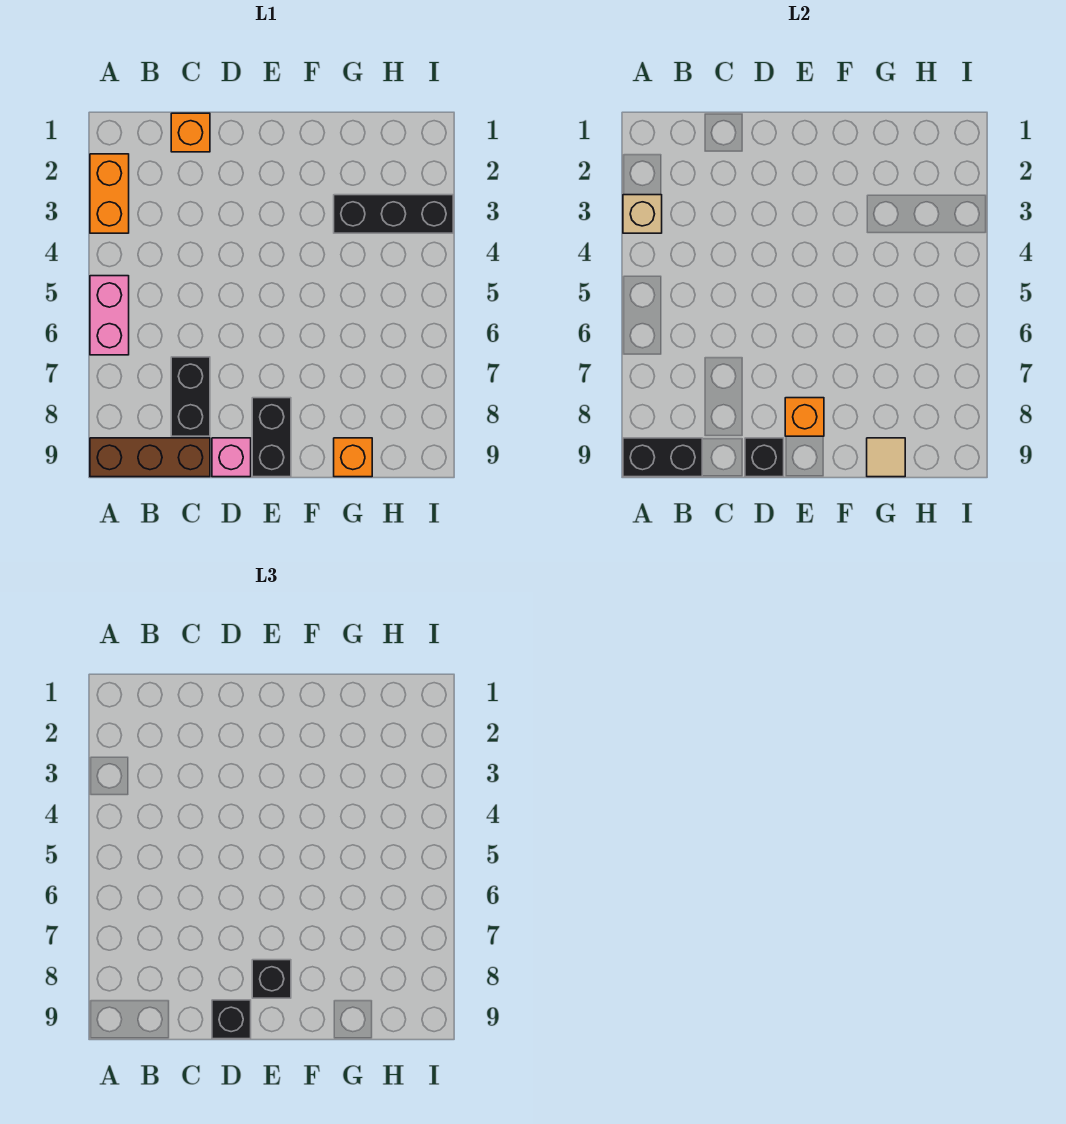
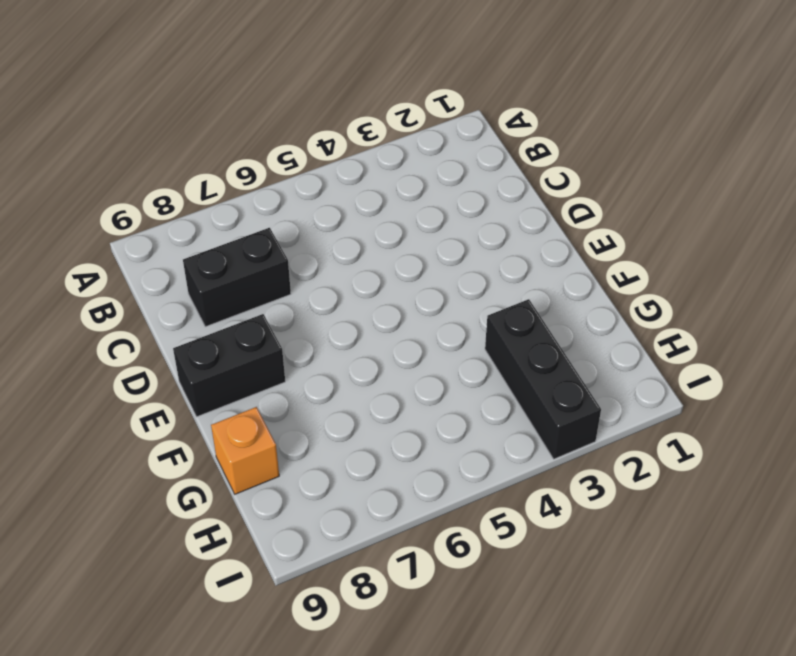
none -> orange 1x2 brick [90,154,129,233]
none -> pink 1x2 brick [90,276,129,355]
none -> brown 1x3 brick [90,438,210,477]

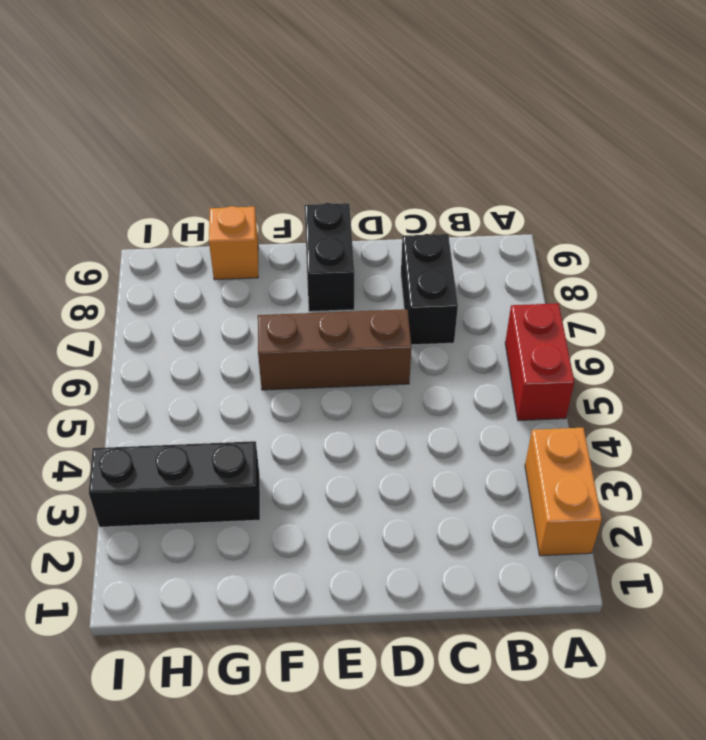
red 1x2 brick [505,303,574,421] -> pink 1x2 brick [90,276,129,355]
brown 1x3 brick [258,309,411,390] -> brown 1x3 brick moved to [90,438,210,477]
none -> orange 1x1 brick [171,113,210,152]
none -> pink 1x1 brick [212,438,251,477]
none -> tan 1x1 brick [623,195,662,233]

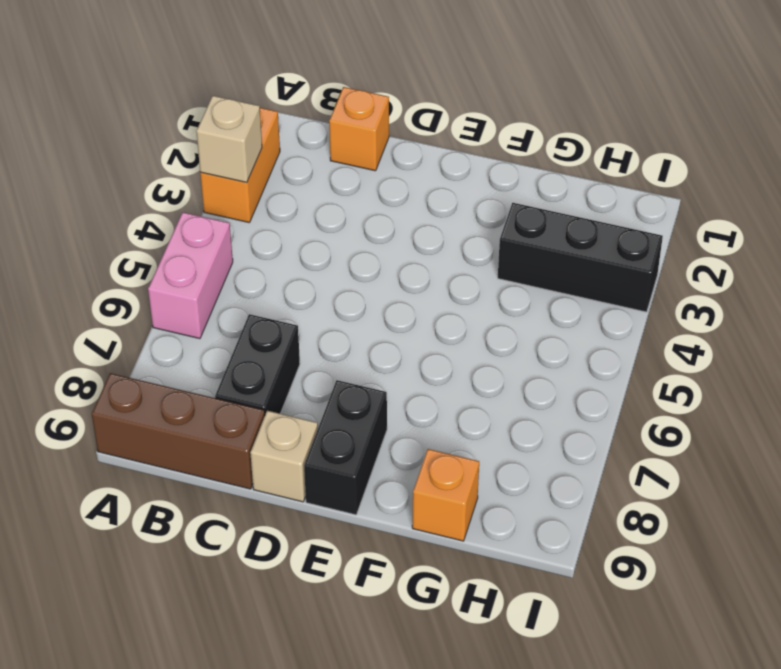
tan 1x1 brick [250,411,318,502] -> pink 1x1 brick [212,438,251,477]
none -> black 1x2 brick [623,438,702,477]
none -> black 1x1 brick [745,438,784,477]
none -> orange 1x1 brick [785,398,824,436]

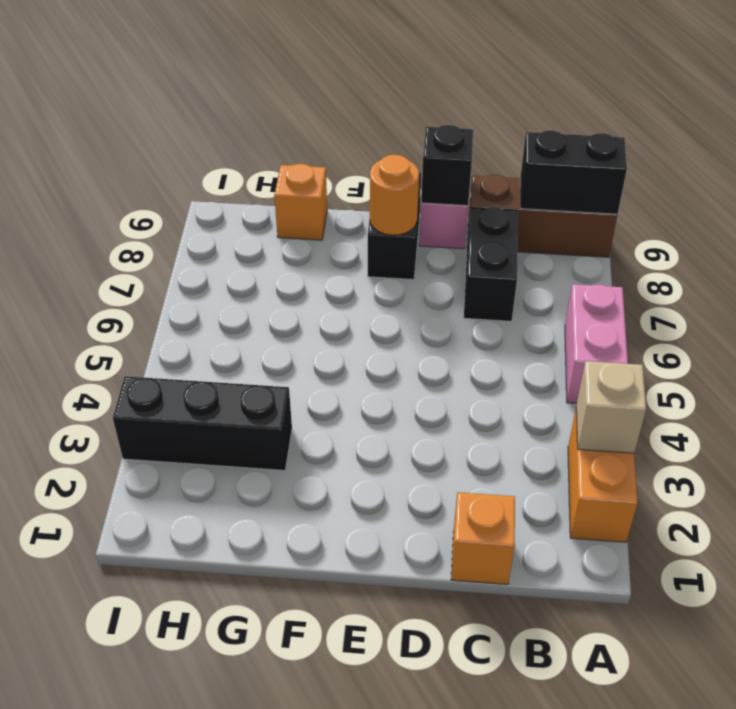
orange 1x1 round brick [370,155,419,235] -> orange 1x1 brick [785,398,824,436]
none -> tan 1x1 tile [867,438,905,477]
none -> black 1x1 brick [212,1000,251,1039]
none -> black 1x1 brick [252,960,291,998]

